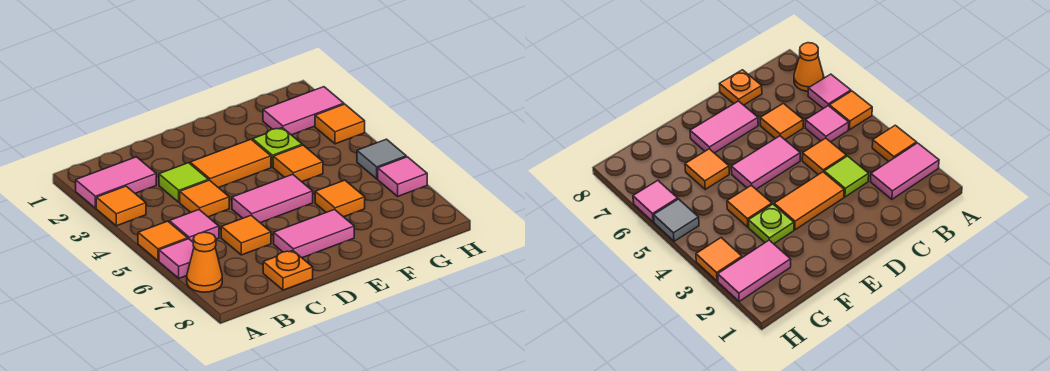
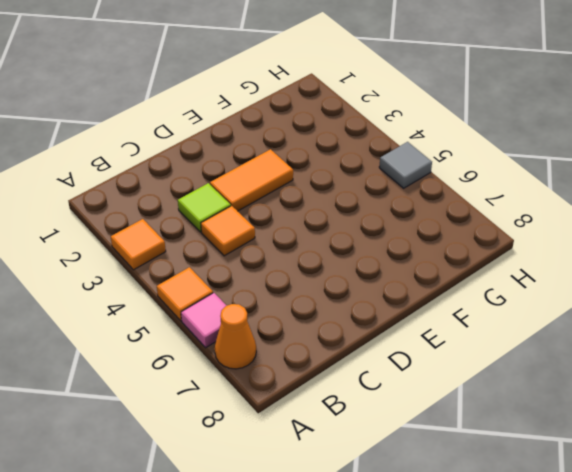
none -> pink 1x2 tile [76,157,156,208]
none -> pink 1x1 tile [169,210,219,242]
none -> orange 1x1 tile [221,215,271,255]

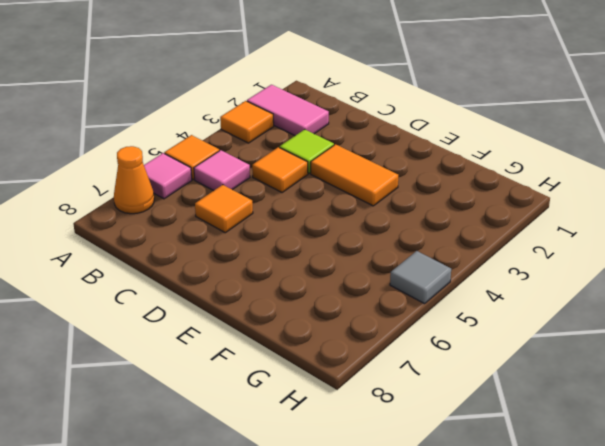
none -> orange 1x1 plate [263,251,313,290]
none -> pink 1x2 tile [232,174,313,223]
none -> pink 1x2 tile [274,210,354,258]

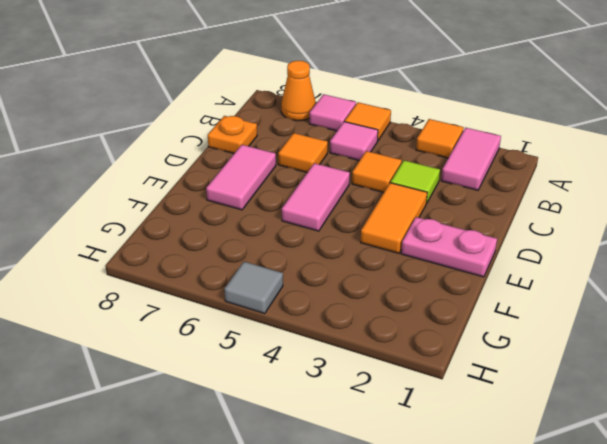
pink 1x2 plate [401,217,497,277] -> none
none -> lime 1x1 plate [253,128,302,167]
none -> orange 1x1 tile [273,145,323,182]
none -> orange 1x1 tile [315,180,365,217]

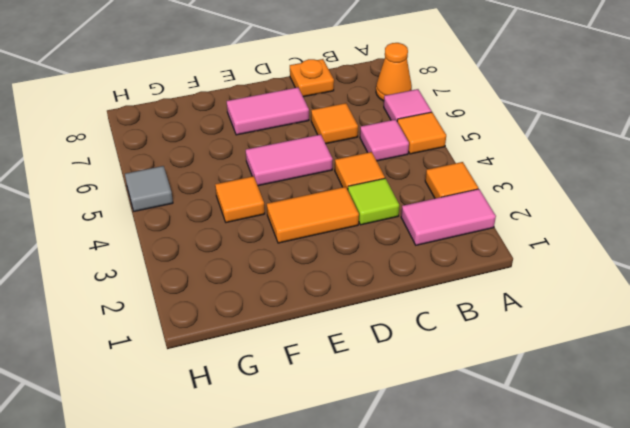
none -> lime 1x1 plate [253,128,302,167]
none -> orange 1x1 tile [315,180,365,217]
none -> pink 1x2 tile [263,87,344,135]

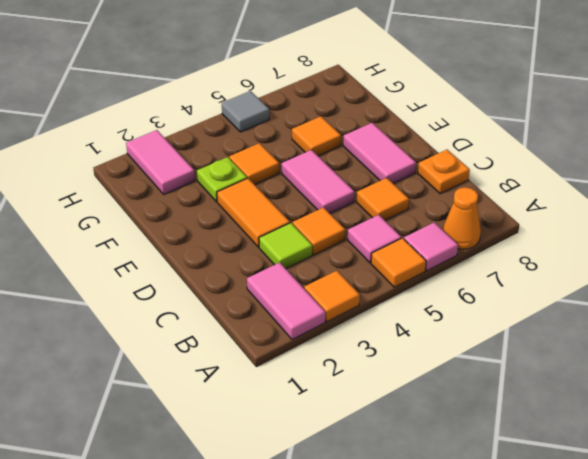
none -> orange 1x1 tile [315,104,365,144]
none -> pink 1x1 tile [378,157,427,196]

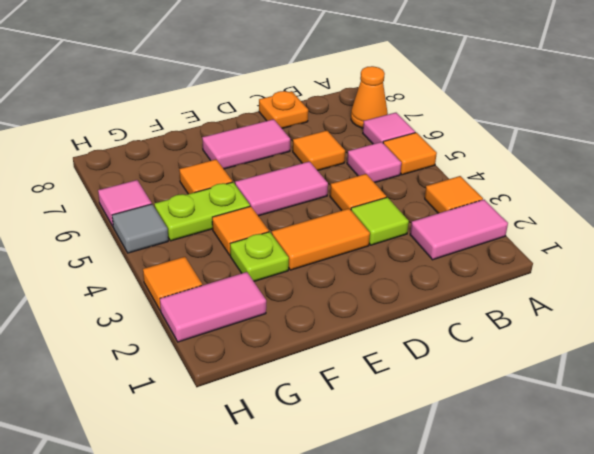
lime 1x2 plate [154,182,250,241] -> none

